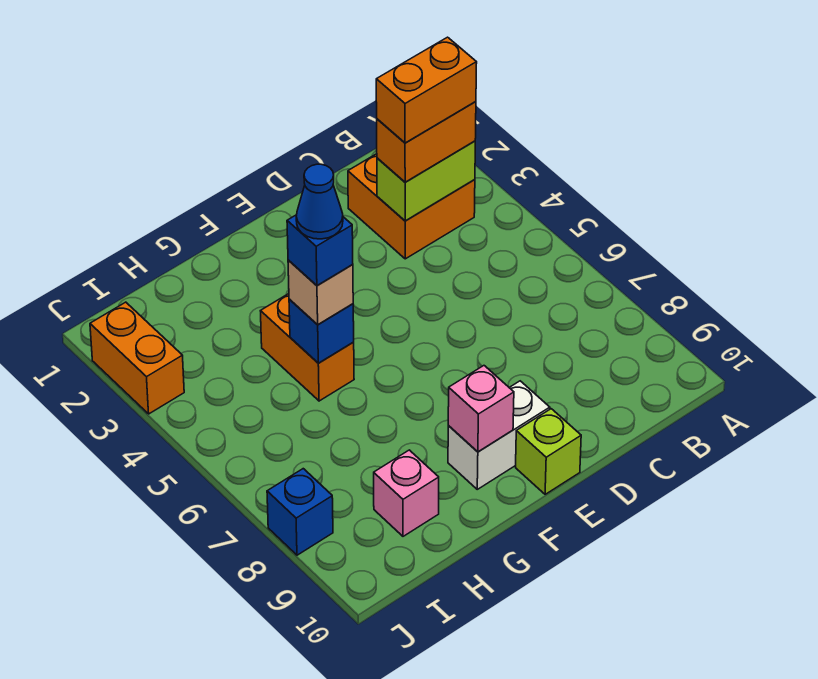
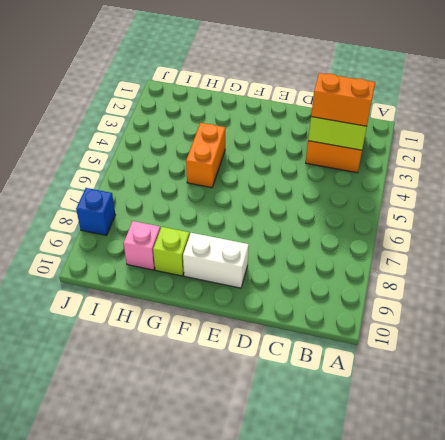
lime 1x1 brick [153,227,189,276] -> lime 1x1 brick moved to [516,409,581,494]
none -> orange 1x2 brick [90,302,184,414]
none -> pink 1x1 brick [448,366,514,452]
none -> blue 1x1 brick [289,299,354,363]

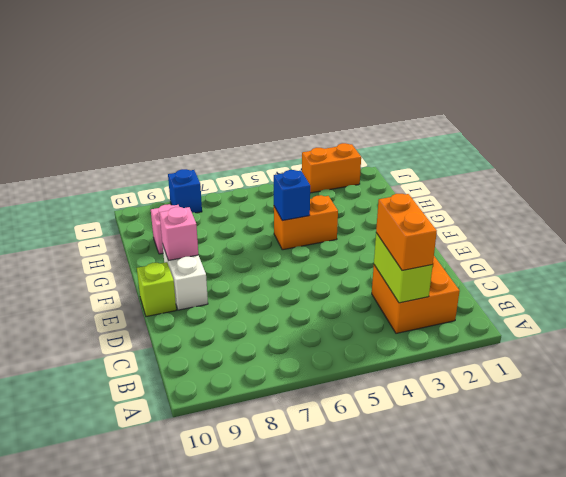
none -> tan 1x1 brick [288,260,353,325]
none -> orange 1x2 brick [376,37,477,143]
none -> blue 1x1 brick [287,215,353,285]

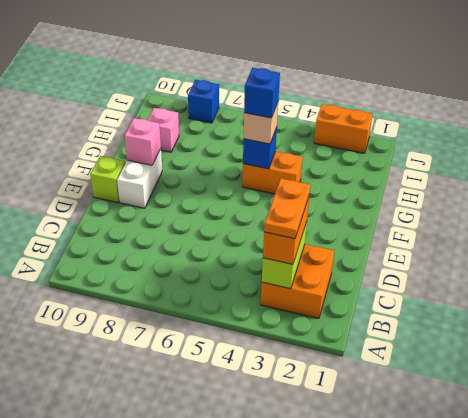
orange 1x2 plate [264,178,310,239] -> orange 1x2 brick [376,37,477,143]
none -> blue 1x1 cone [296,164,343,239]

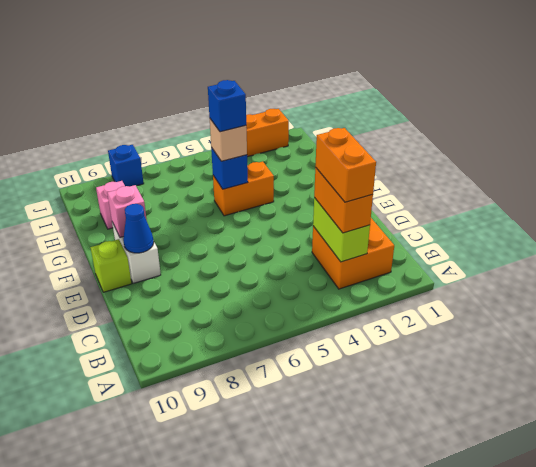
blue 1x1 cone [123,204,154,253] -> blue 1x1 cone moved to [296,164,343,239]

